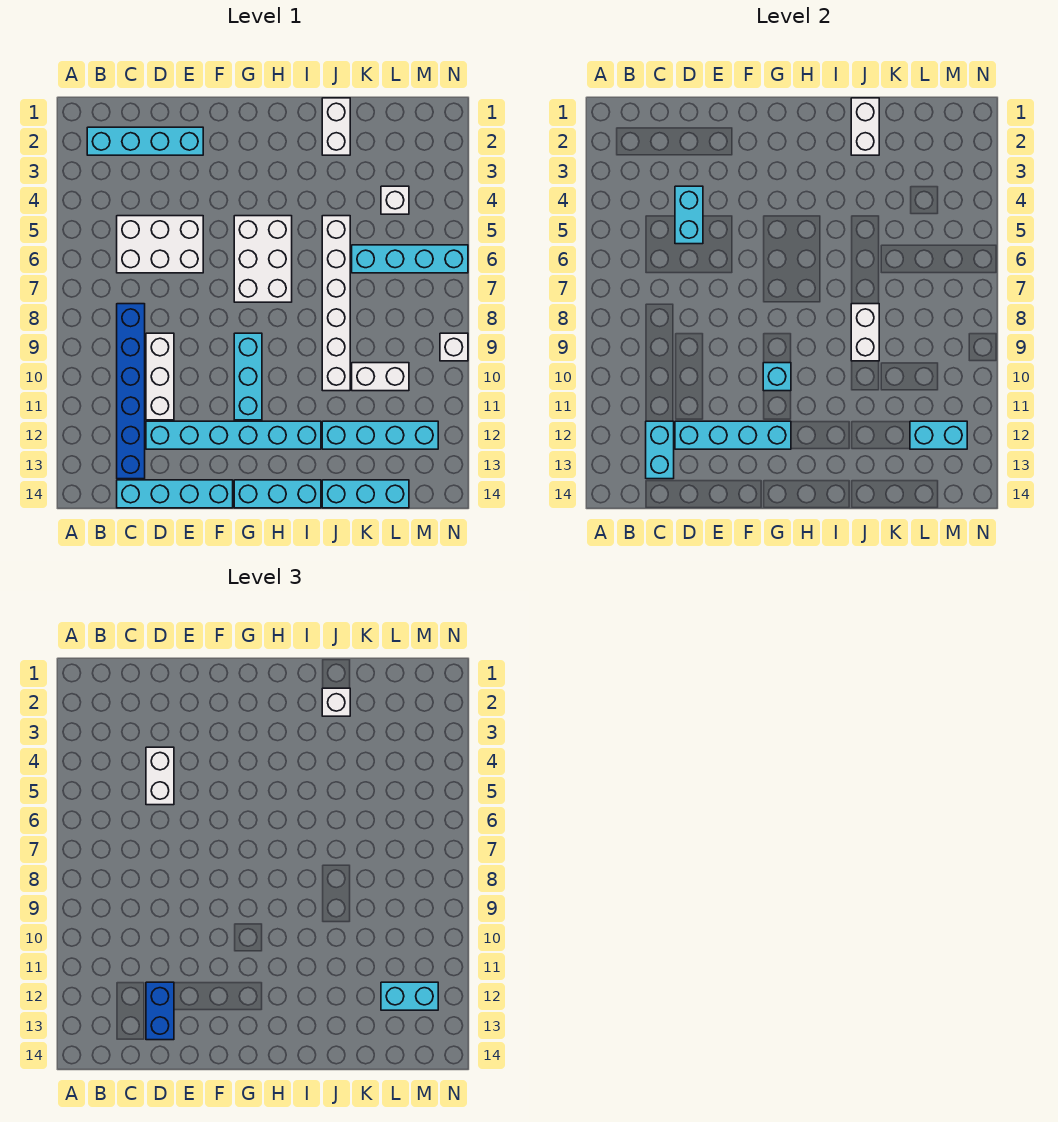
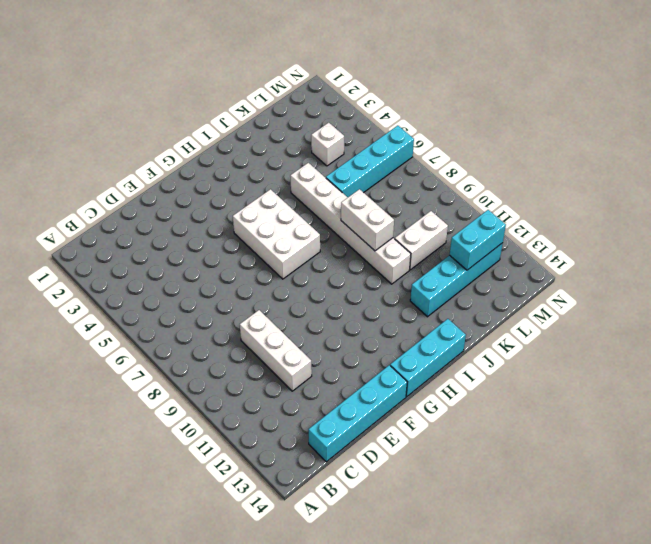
none -> cyan 1x4 brick [87,127,203,155]
none -> white 2x3 brick [117,216,203,273]
none -> blue 1x6 brick [117,304,145,479]

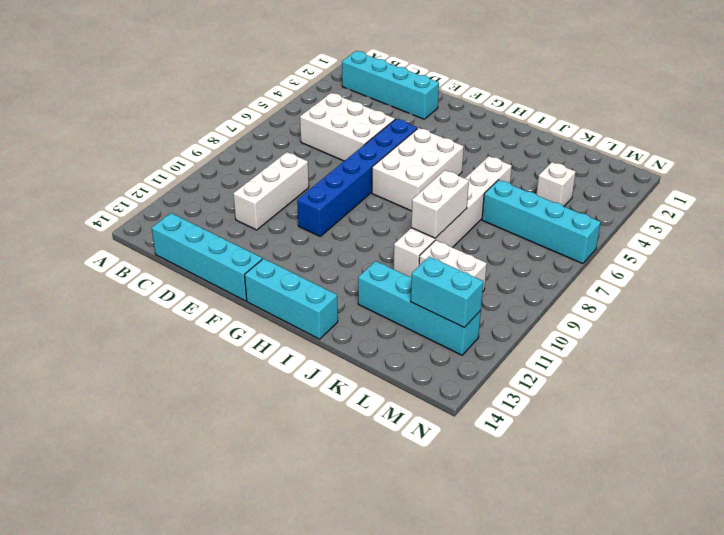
blue 1x6 brick [297,119,417,236] -> blue 1x6 brick moved to [117,304,145,479]
none -> cyan 1x6 brick [146,421,321,449]
none -> cyan 1x3 brick [234,333,262,420]
none -> white 1x2 brick [322,98,350,155]

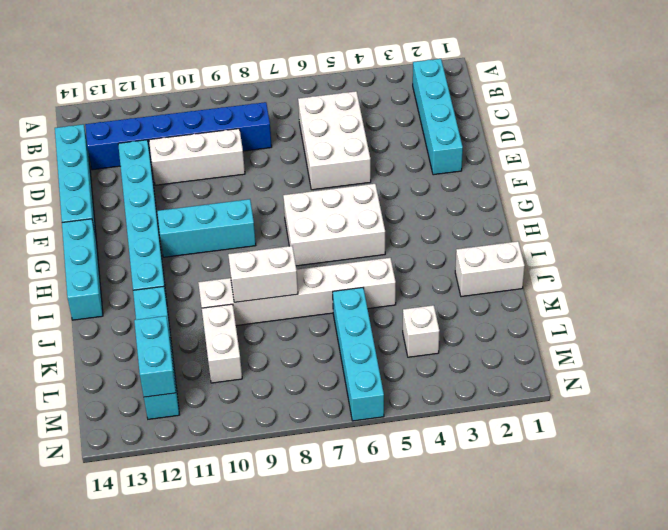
none -> cyan 1x3 brick [322,480,409,508]
none -> white 1x1 brick [440,333,468,361]
none -> cyan 1x2 brick [646,421,674,479]

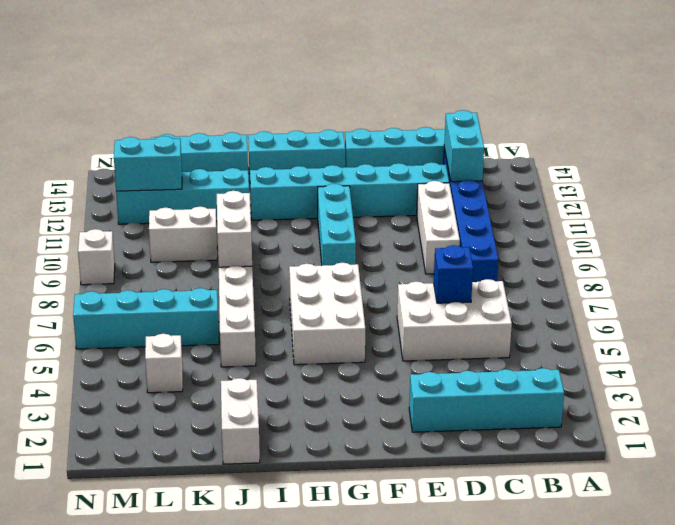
blue 1x1 brick [434,245,473,303] -> none
none -> cyan 1x2 brick [675,186,703,244]
none -> cyan 1x4 brick [675,421,791,449]
none -> cyan 1x1 brick [763,363,791,391]

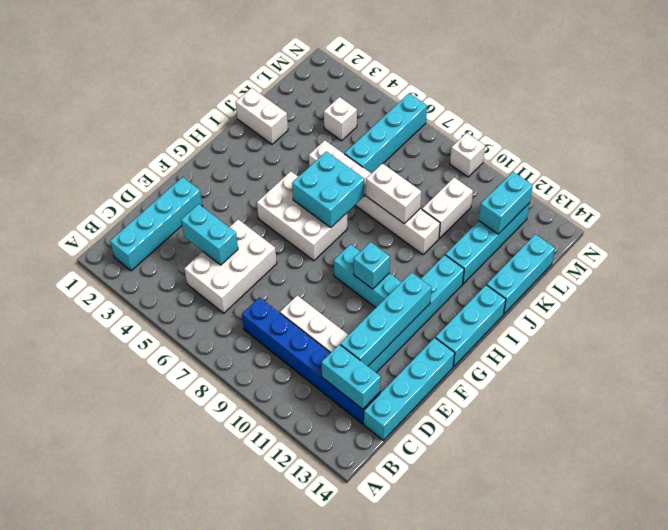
cyan 2x2 brick [292,151,364,227] -> none
none -> white 1x2 brick [851,98,879,155]
none -> white 1x2 brick [146,747,174,805]
none -> blue 1x2 brick [146,982,174,1040]

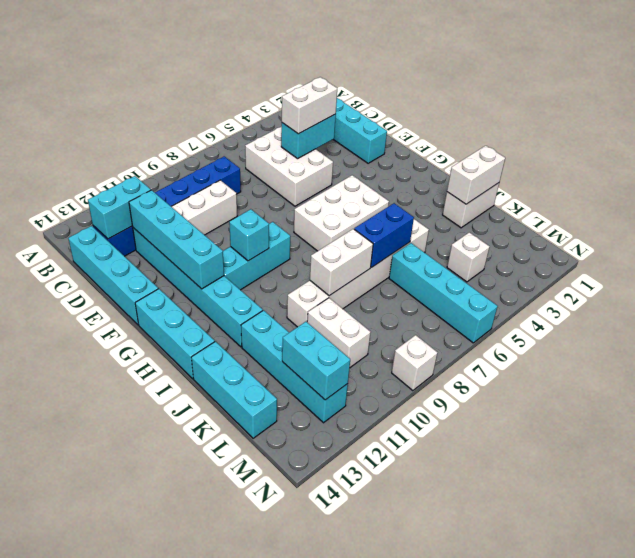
blue 1x2 brick [354,203,414,268] -> blue 1x2 brick moved to [146,982,174,1040]
none -> white 1x1 brick [322,688,350,716]
none -> cyan 1x2 brick [381,982,438,1010]

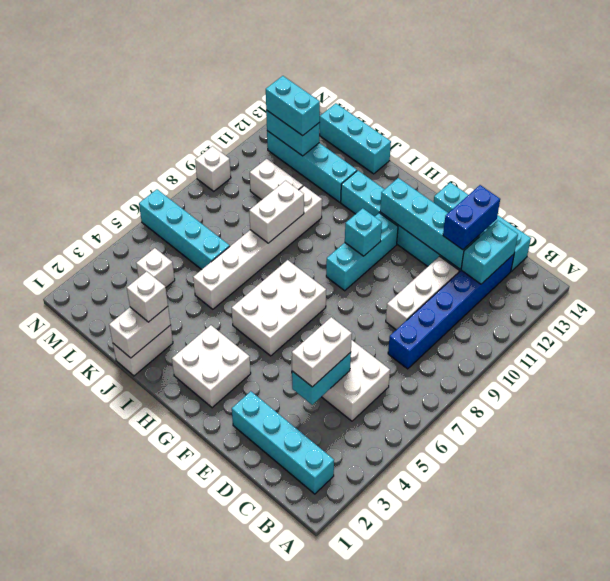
white 2x2 brick [172,325,251,408] -> none
none -> cyan 1x3 brick [234,480,321,508]

